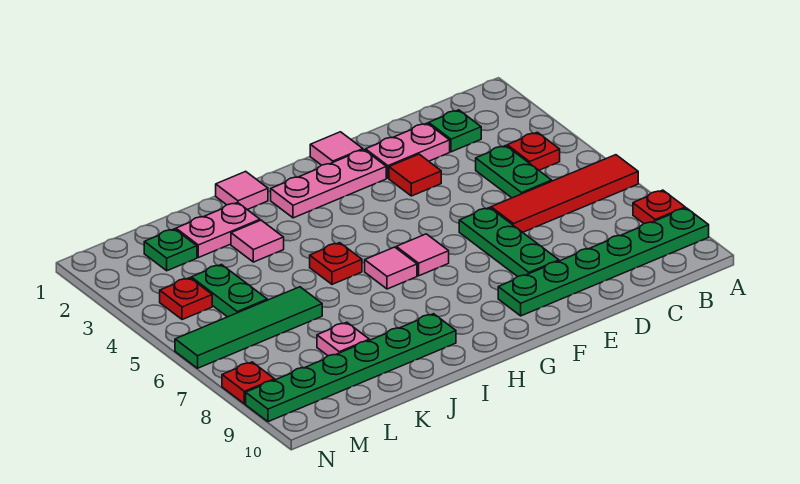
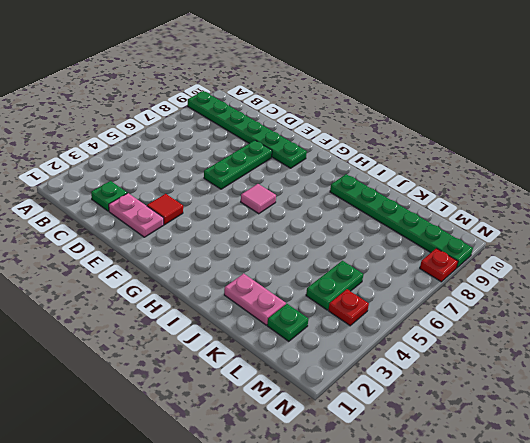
none -> red 1x4 tile [491,155,638,232]
none -> red 1x1 plate [633,190,685,223]
none -> red 1x1 plate [507,132,560,170]

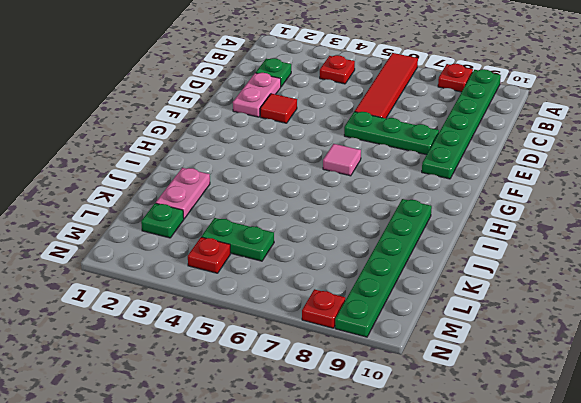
none -> green 1x2 plate [476,146,552,198]
none -> pink 1x1 tile [310,132,363,165]
none -> pink 1x3 plate [271,150,386,218]

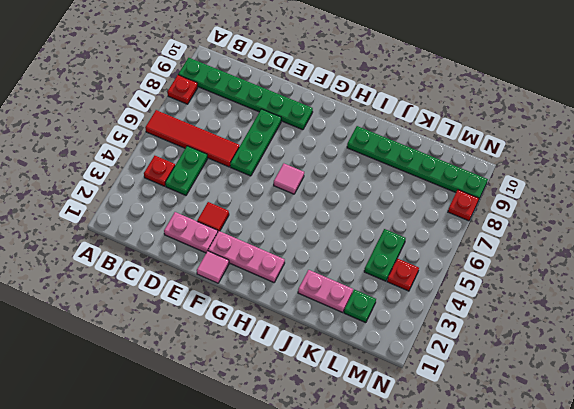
none -> green 1x1 plate [429,110,481,152]
none -> pink 1x1 tile [365,247,417,289]
none -> pink 1x1 tile [216,171,268,210]

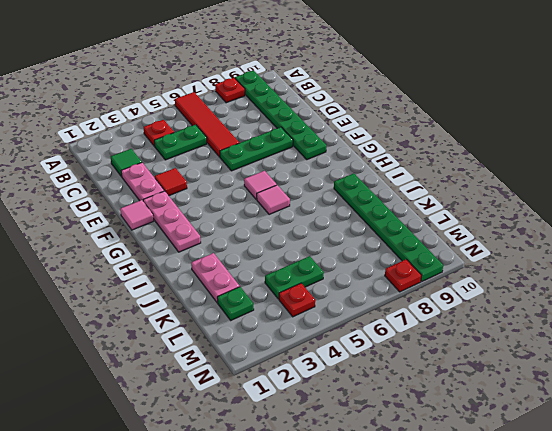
green 1x1 tile [111,149,142,177] -> green 1x1 plate [429,110,481,152]
none -> pink 1x1 tile [216,171,268,210]
none -> red 1x1 plate [310,243,362,284]
none -> pink 1x1 tile [231,220,284,262]

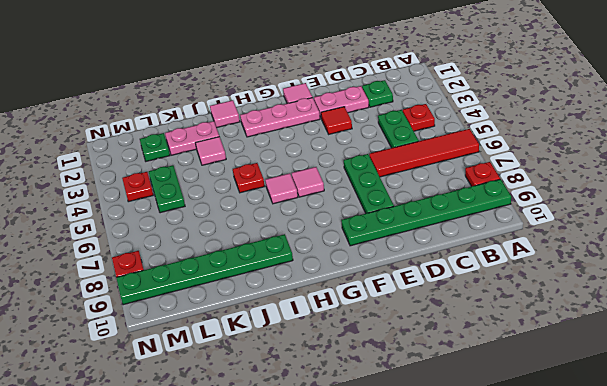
none -> green 1x4 tile [175,287,322,368]
none -> pink 1x1 plate [317,322,369,356]

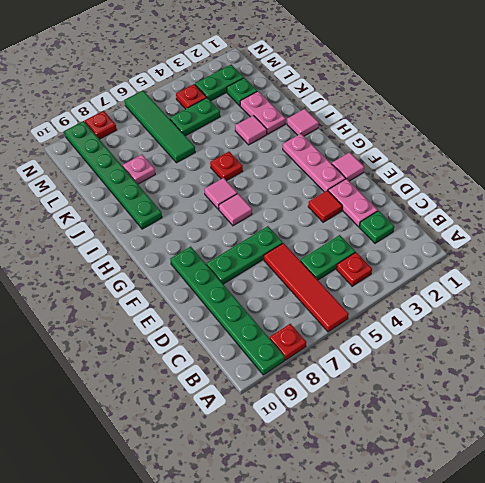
green 1x2 plate [195,65,244,101] -> none

